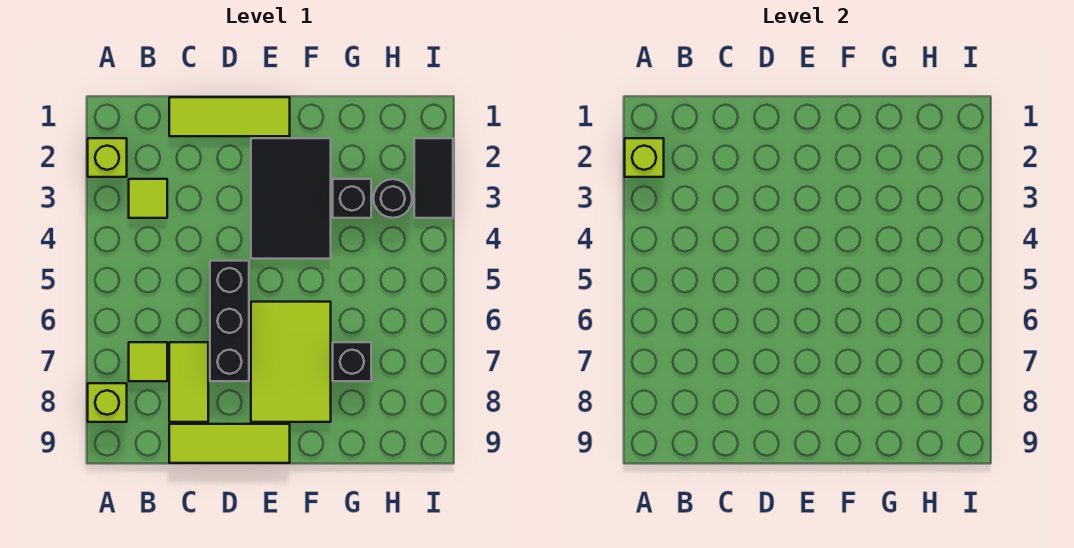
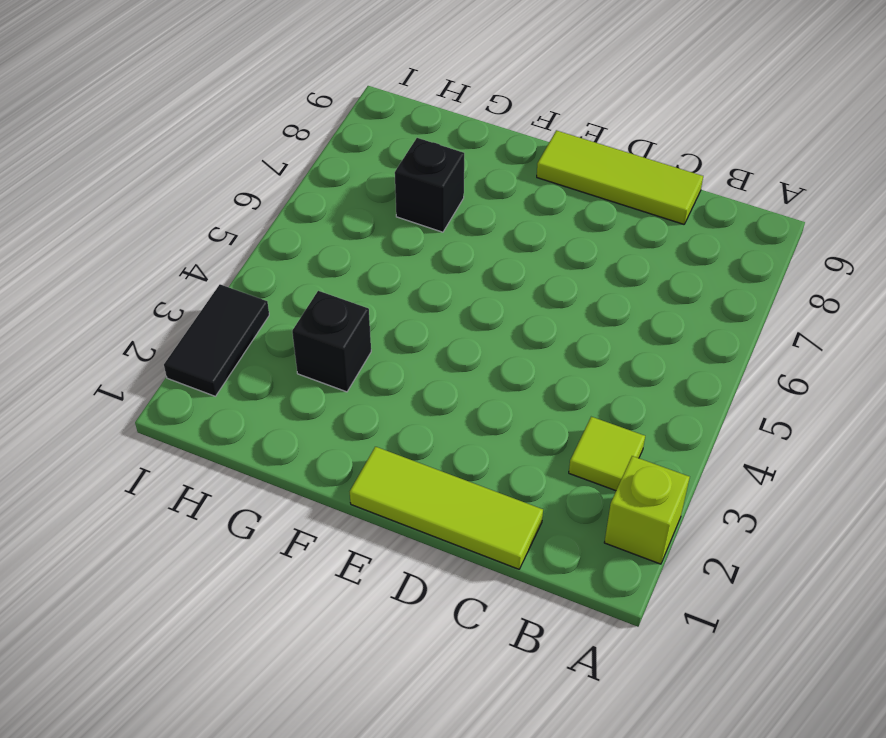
none -> lime 1x1 brick [88,383,127,422]
none -> lime 1x1 tile [129,342,167,381]
none -> lime 1x2 tile [169,342,208,422]

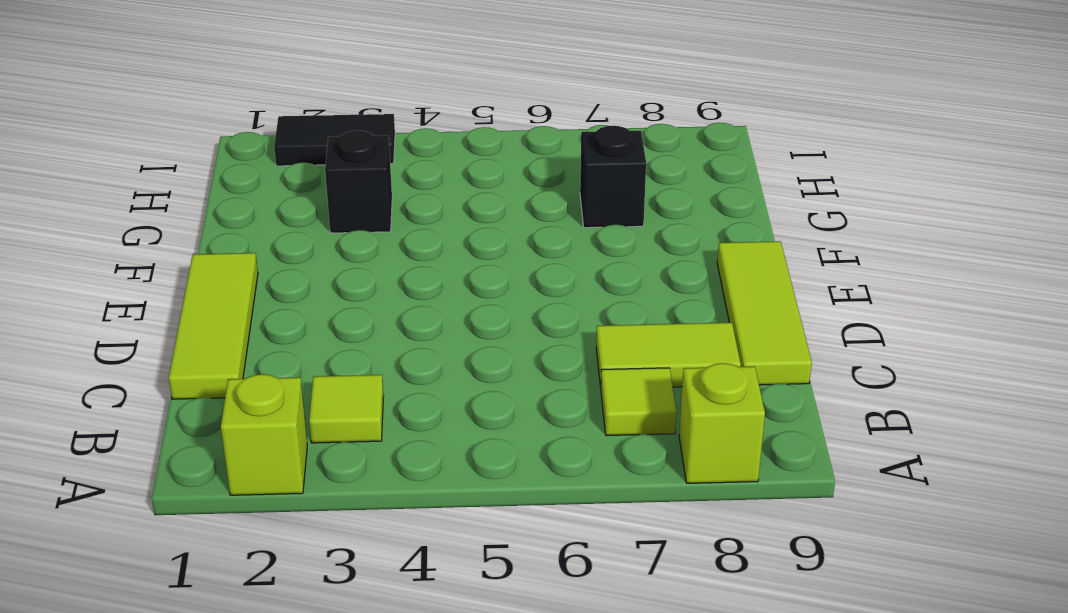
none -> black 1x3 brick [210,261,249,381]
none -> black 2x3 tile [251,138,331,259]
none -> lime 2x3 tile [251,302,331,422]

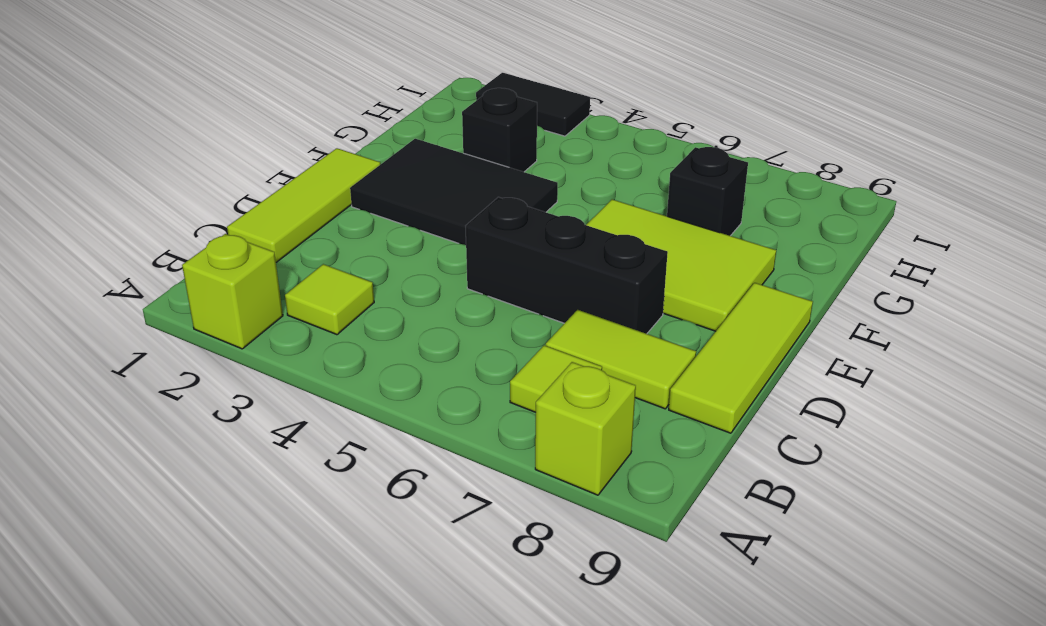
none -> black 1x1 round brick [373,179,412,218]
none -> lime 1x1 brick [625,138,664,177]

